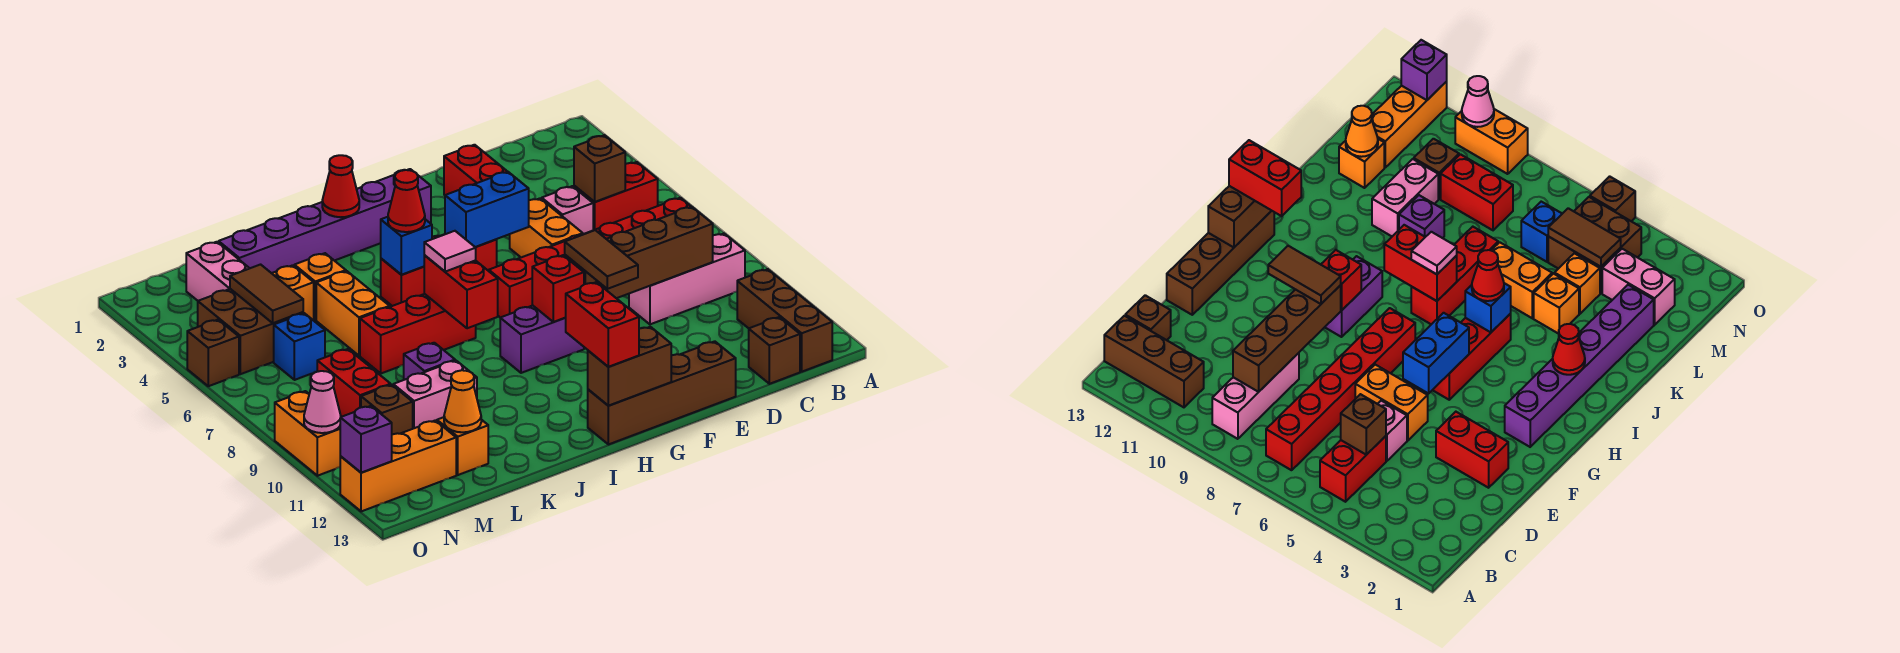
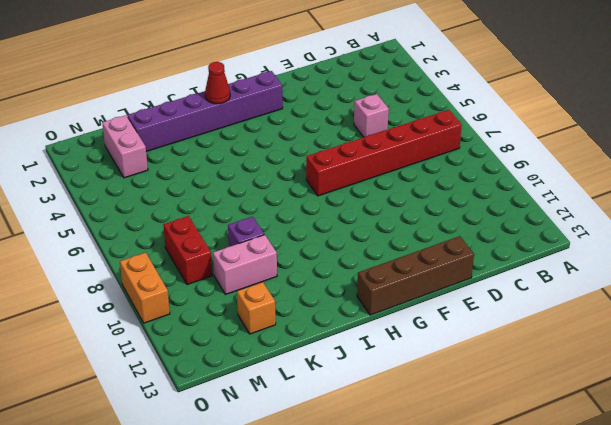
none -> red 1x2 brick [574,162,658,230]
none -> pink 1x3 brick [629,234,745,324]
none -> brown 1x3 brick [737,269,832,372]
none -> brown 1x1 brick [749,317,800,384]

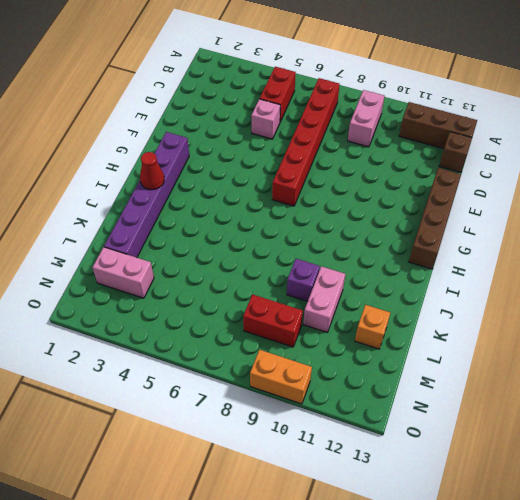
pink 1x2 brick [348,90,385,147] -> pink 1x3 brick [629,234,745,324]
none -> red 1x2 brick [444,145,507,195]
none -> orange 1x2 brick [510,198,583,257]
none -> red 1x3 brick [381,234,497,306]
none -> purple 1x2 brick [500,305,584,373]

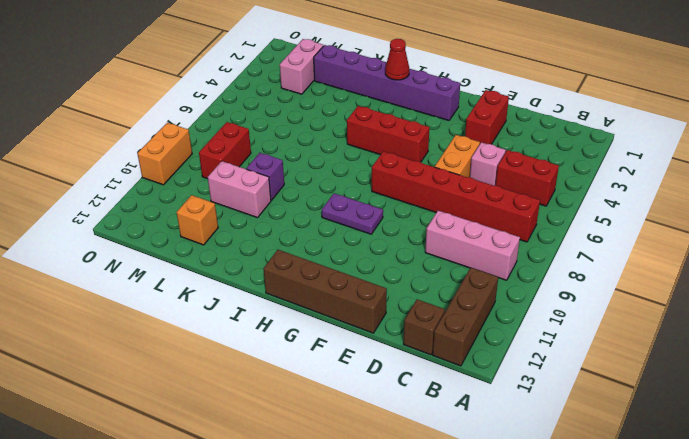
purple 1x2 plate [322,193,383,234] -> purple 1x2 brick [500,305,584,373]
none -> red 1x3 brick [360,294,476,373]
none -> orange 1x1 brick [294,253,346,320]
none -> orange 1x2 brick [316,271,390,356]
none -> orange 1x1 brick [272,265,314,321]

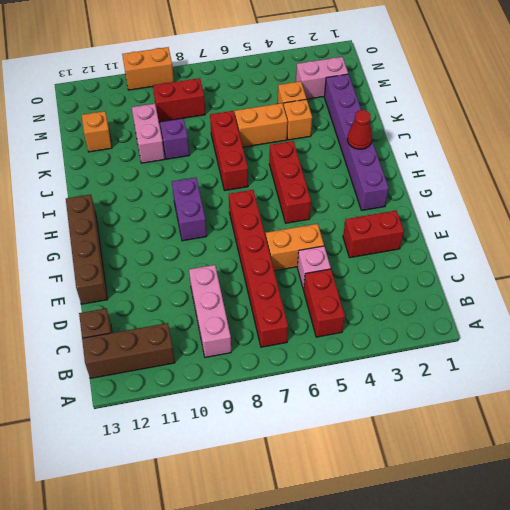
none -> brown 2x2 brick [198,289,303,374]
none -> blue 1x1 brick [274,313,325,380]
none -> brown 1x1 brick [361,385,413,434]
none -> orange 1x3 brick [340,420,456,511]

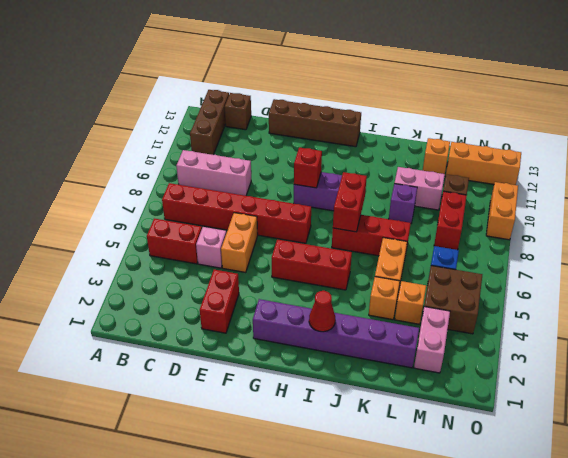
none -> brown 1x1 brick [187,320,239,386]
none -> brown 1x1 brick [574,135,625,202]
none -> brown 1x4 brick [565,207,713,298]
none -> blue 1x2 brick [445,172,529,247]

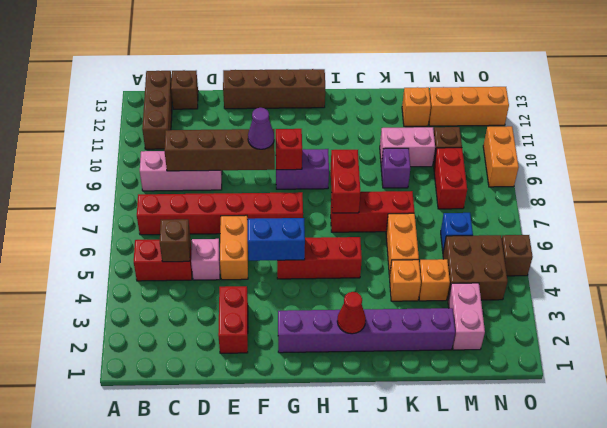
purple 1x1 cone [248,108,274,149] -> brown 1x2 tile [565,230,638,289]
none -> brown 1x2 brick [588,327,671,406]
none -> blue 1x1 brick [381,217,432,275]
none -> orange 1x1 cone [444,370,481,432]
none -> brown 1x2 tile [230,265,303,323]

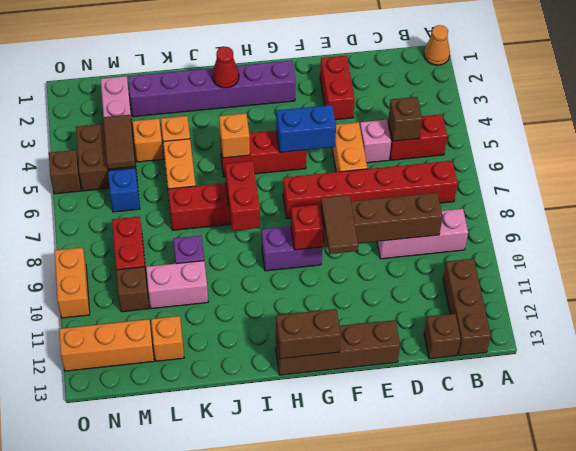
orange 1x1 cone [424,25,450,65] -> orange 1x1 cone moved to [444,370,481,432]
orange 1x1 brick [219,113,250,158] -> blue 1x1 brick [381,217,432,275]
none -> pink 1x1 cone [304,371,341,433]
none -> purple 1x1 brick [340,406,392,473]
none -> red 1x2 brick [566,282,639,367]
none -> red 1x1 cone [388,170,425,232]

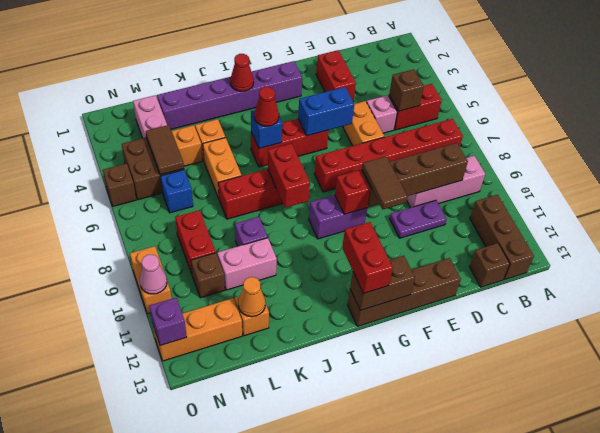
purple 1x2 plate [390,200,447,238] -> none
none -> pink 1x1 tile [424,231,476,272]

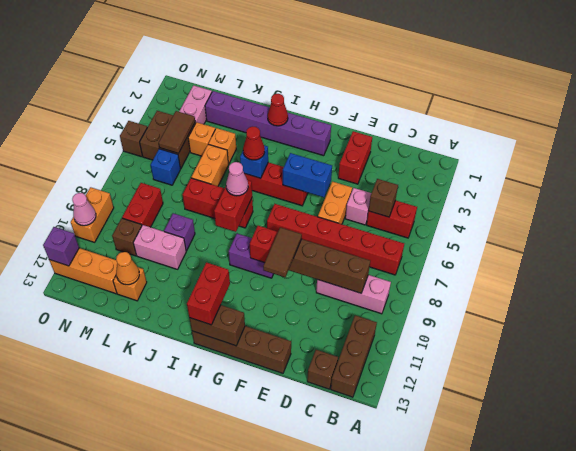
pink 1x1 cone [226,162,248,196] -> pink 1x1 tile [424,231,476,272]

